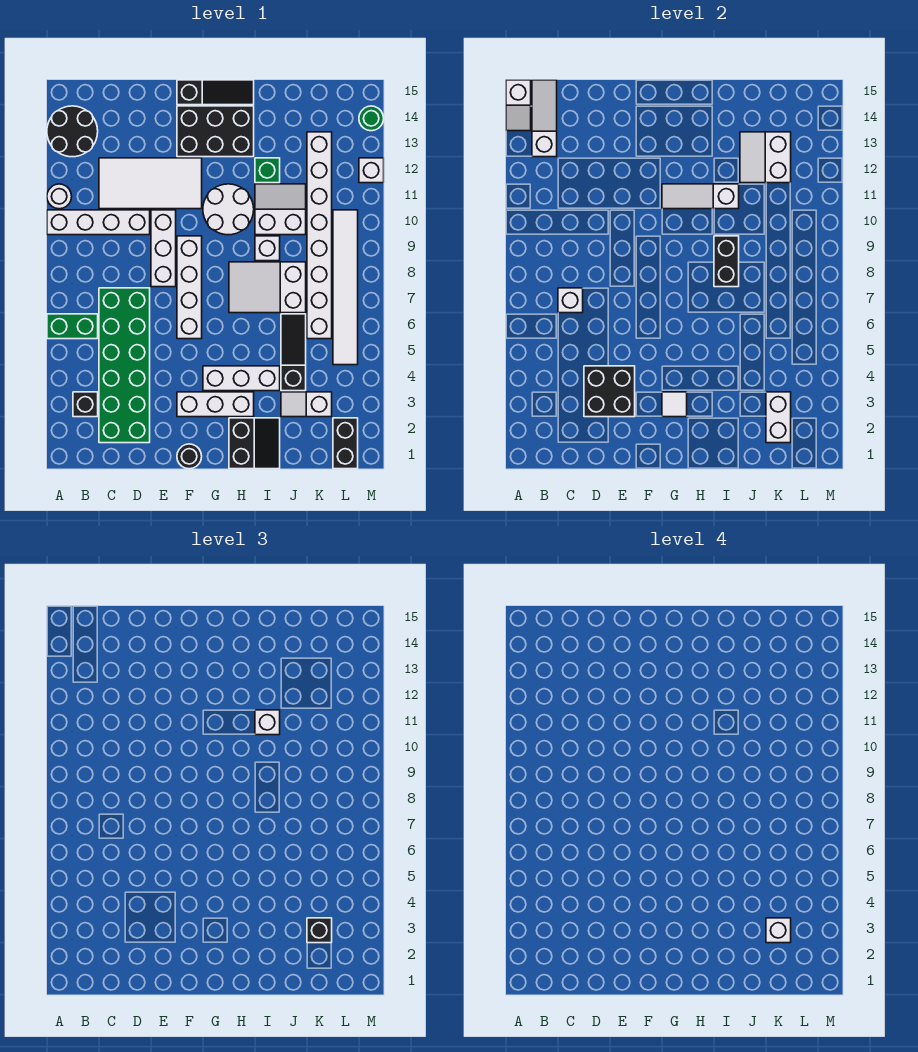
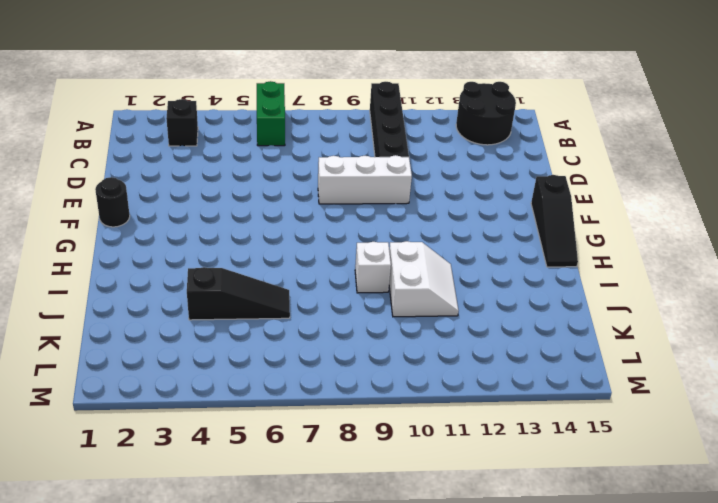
black 1x4 brick [370,82,409,157] -> white 1x4 brick [47,210,150,235]
none -> white 1x1 round brick [47,184,72,209]
none -> green 2x6 brick [99,288,150,443]
none -> white 2x4 tile [99,158,202,209]
none -> white 1x3 brick [177,392,254,417]

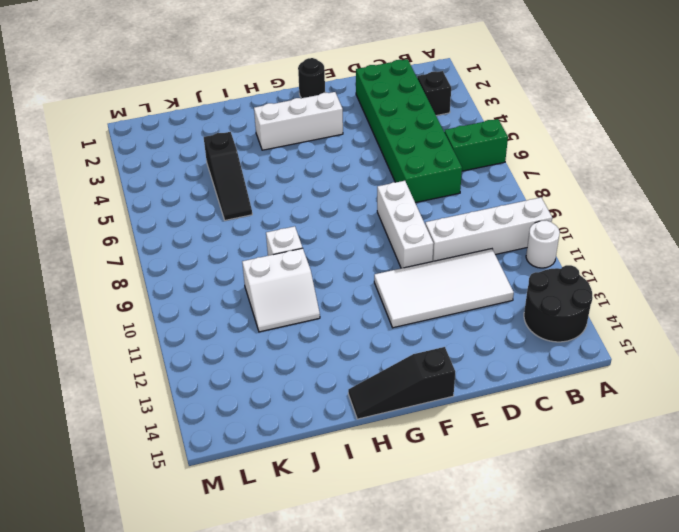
none -> white 1x4 brick [177,236,202,339]
none -> black 2x3 brick [177,106,254,157]
none -> white 1x3 brick [203,366,280,391]
none -> white 2x2 round brick [203,184,254,235]

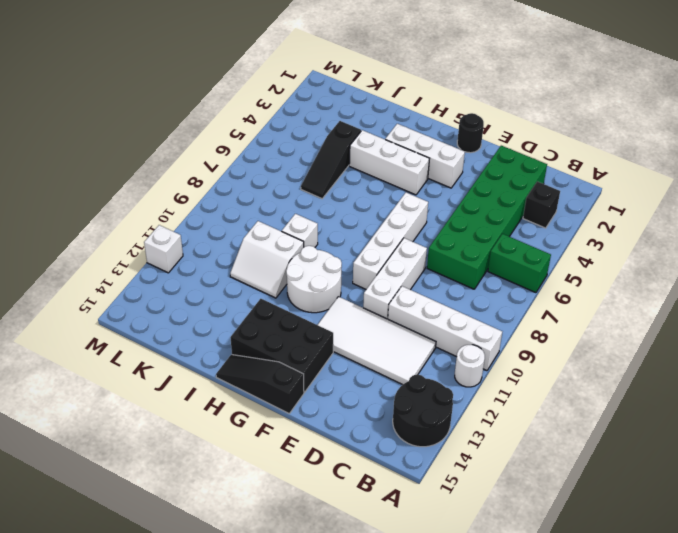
none -> black 2x2 slope [229,418,280,469]
none -> white 2x3 slope [229,262,306,313]
none -> green 1x1 brick [255,158,280,183]
none -> white 1x2 slope [281,392,332,417]

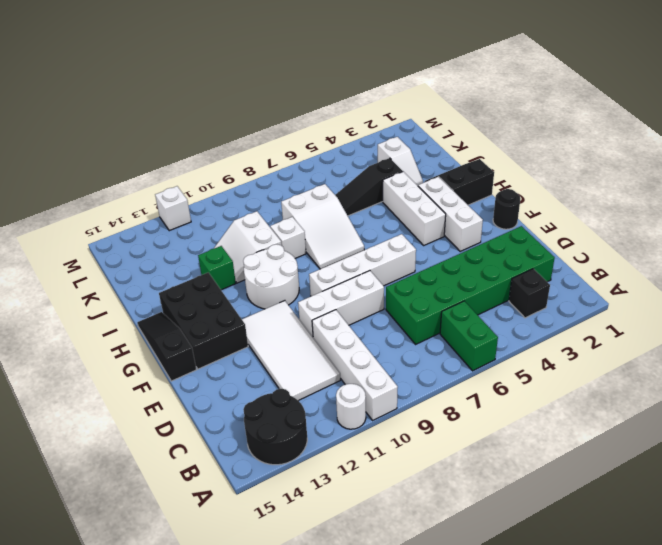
none -> white 1x8 brick [307,132,332,339]
none -> black 1x2 brick [333,418,358,469]
none -> white 1x6 tile [333,210,358,365]
none -> green 1x1 round brick [359,106,384,131]

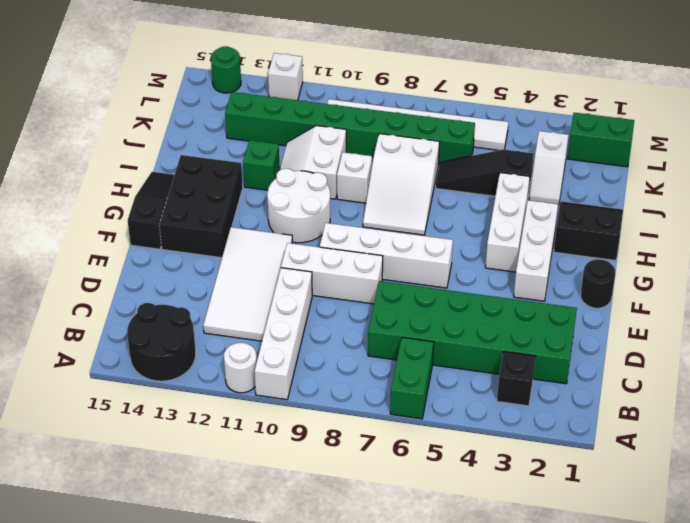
green 1x8 brick [225,92,475,166] -> white 1x8 brick [307,132,332,339]
green 1x2 brick [567,113,634,167] -> black 1x2 brick [333,418,358,469]
none -> white 1x2 slope [506,80,531,131]
none -> white 1x3 slope [532,80,557,157]
none -> white 1x1 brick [558,288,583,313]
none -> black 2x2 brick [584,366,635,417]

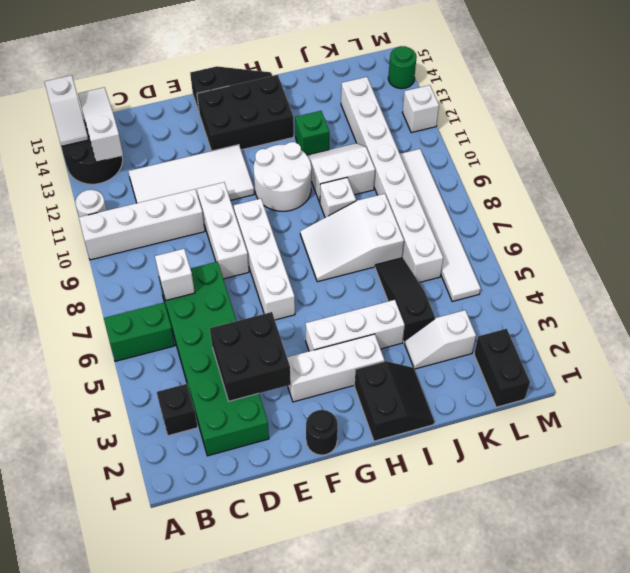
none -> white 1x1 tile [662,392,687,417]
none -> white 1x3 slope [662,184,739,209]
none -> black 1x2 brick [714,236,739,287]
none -> white 2x2 slope [740,132,791,183]

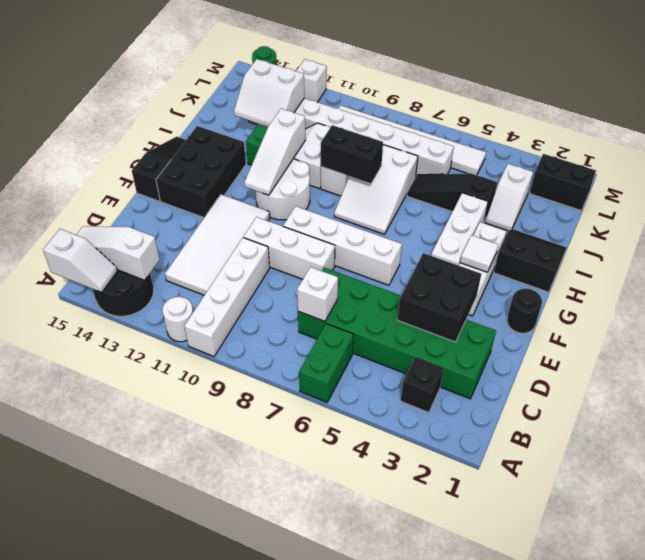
none -> white 1x2 brick [766,392,791,443]
none -> white 1x1 brick [255,710,280,735]
none -> black 1x1 brick [307,918,332,943]
none -> white 1x1 brick [766,918,791,943]

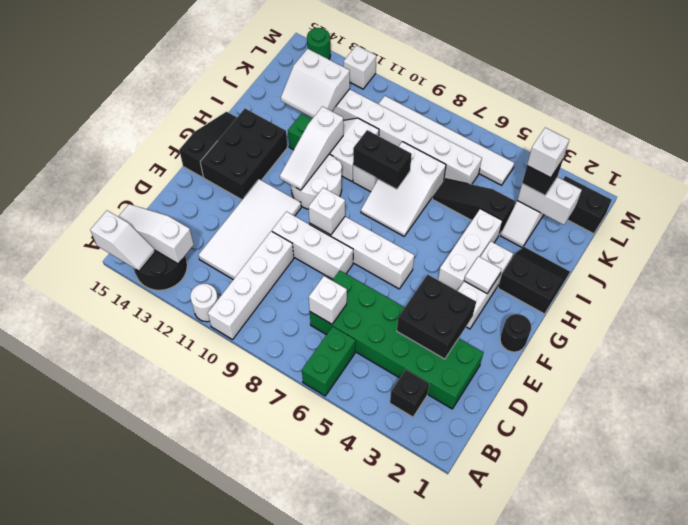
white 1x1 brick [309,188,345,235] -> white 1x1 brick moved to [255,710,280,735]

